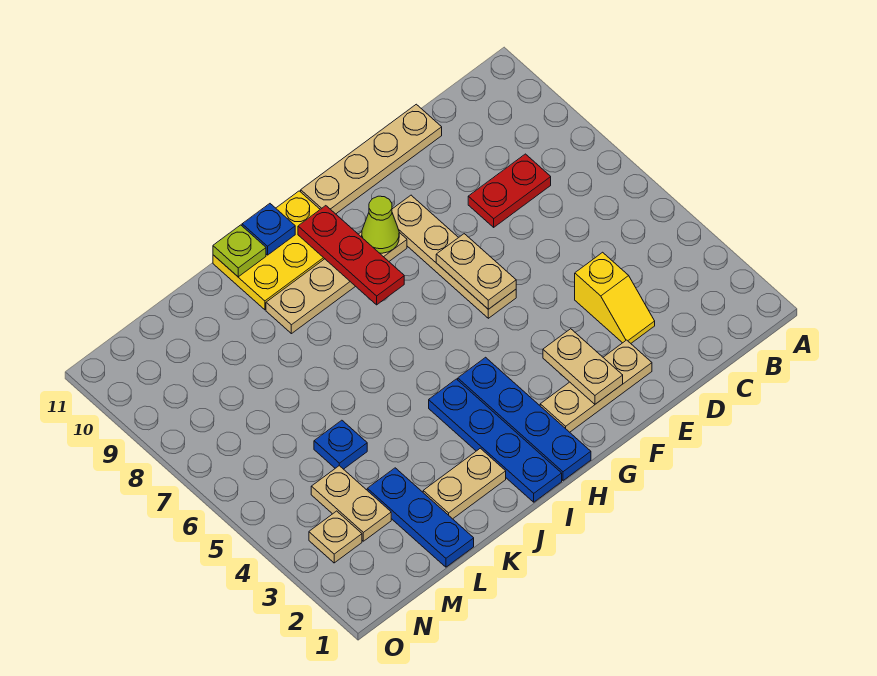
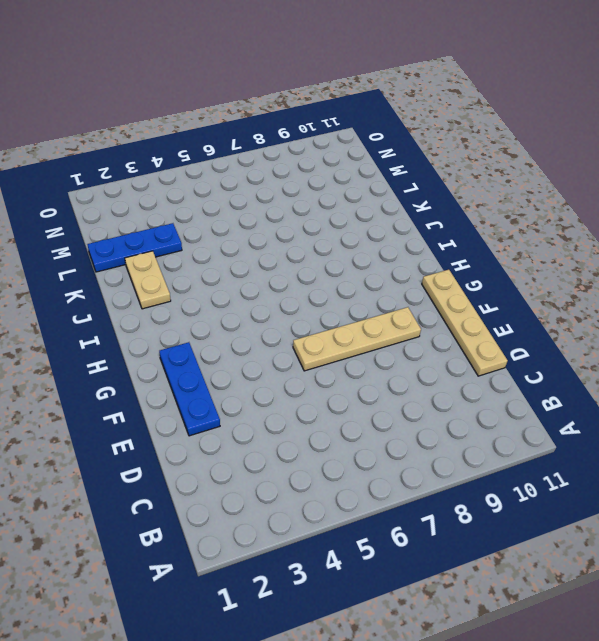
blue 1x3 plate [159,342,220,436] -> tan 1x3 plate [540,340,652,432]
none -> red 1x2 plate [468,154,551,227]
none -> yellow 1x2 slope [575,252,655,343]
none -> tan 1x4 plate [266,232,407,334]

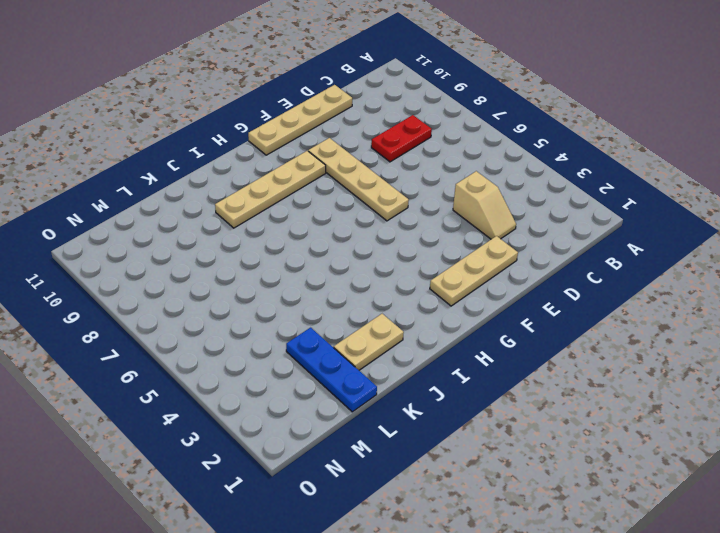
tan 1x2 slope [453,171,516,239] -> yellow 1x2 slope [575,252,655,343]
none -> blue 1x4 plate [458,357,591,480]
none -> yellow 2x3 plate [213,191,324,310]
none -> blue 1x4 plate [429,379,562,502]

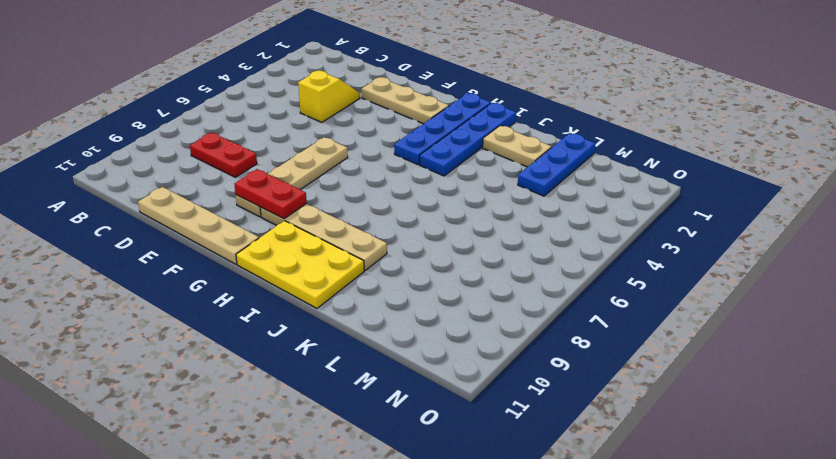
red 1x2 plate [234,169,307,219] -> lime 1x1 cone [362,196,399,253]
none -> blue 1x1 plate [314,420,367,469]
none -> tan 1x2 plate [311,466,391,541]
none -> tan 1x1 plate [309,511,362,563]

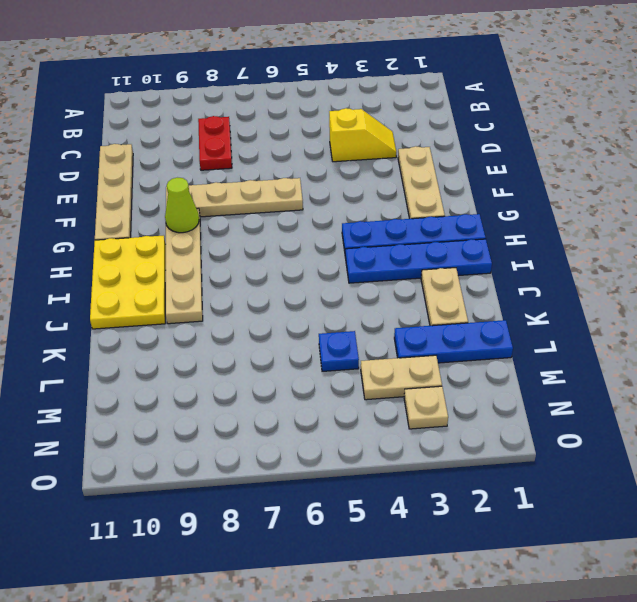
none -> tan 1x2 plate [543,329,623,404]
none -> tan 1x2 plate [436,234,516,309]
none -> red 1x3 plate [298,206,404,305]

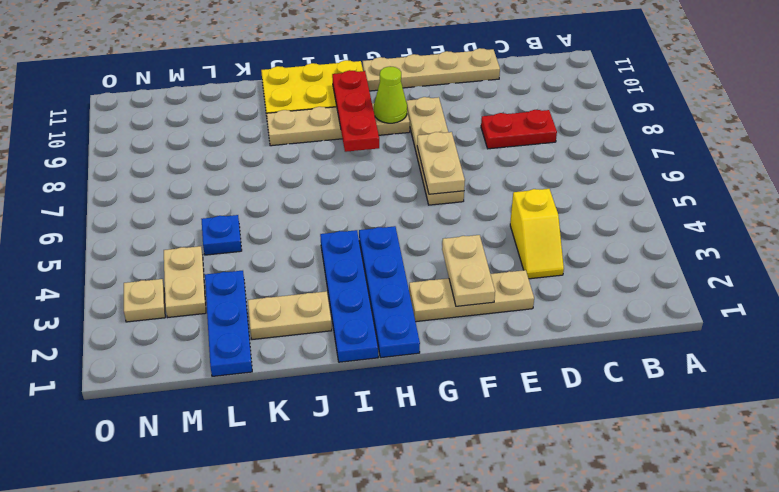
none -> blue 1x1 plate [242,204,295,255]
none -> lime 1x1 plate [213,225,266,277]

